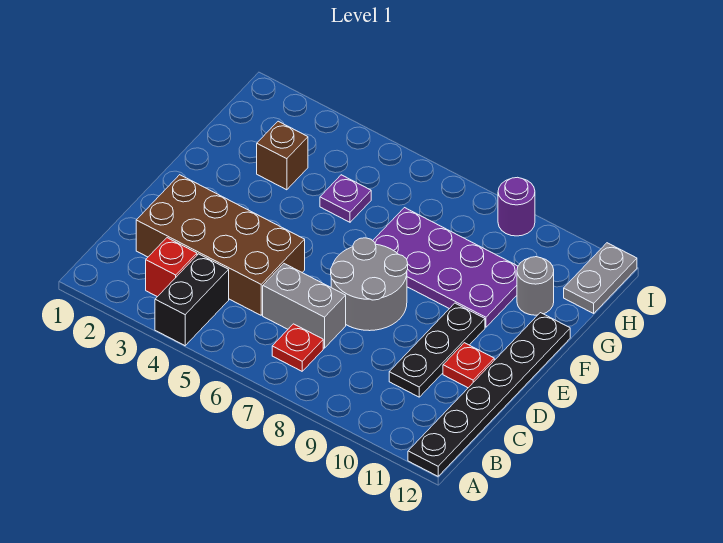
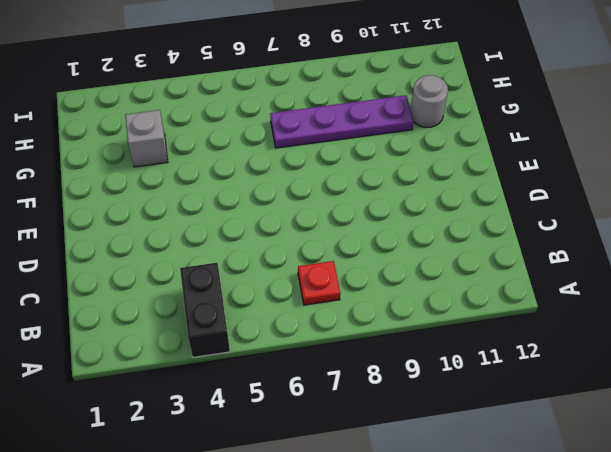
grey 1x1 brick [125,110,168,167] -> brown 1x1 brick [257,121,308,190]
purple 1x4 plate [270,95,414,148] -> purple 2x4 plate [373,208,518,327]
none -> black 1x6 plate [408,313,570,476]
none -> red 1x1 brick [146,238,197,297]
none -> brown 2x4 brick [136,175,305,315]

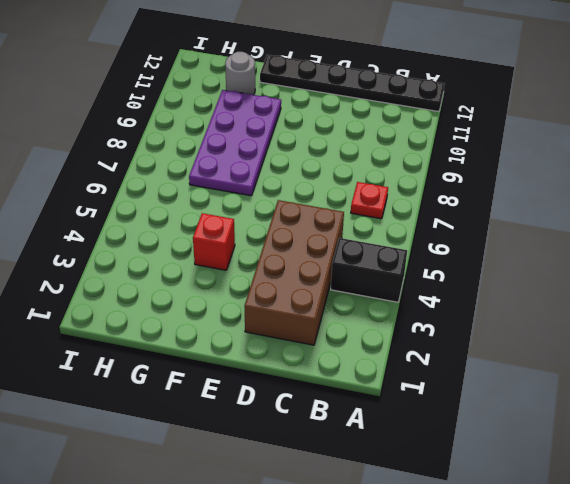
red 1x1 brick [193,213,235,270] -> red 1x1 brick moved to [146,238,197,297]
none -> grey 1x2 brick [263,264,346,348]
none -> black 1x3 plate [389,303,485,397]
none -> grey 2x2 round brick [331,238,408,331]

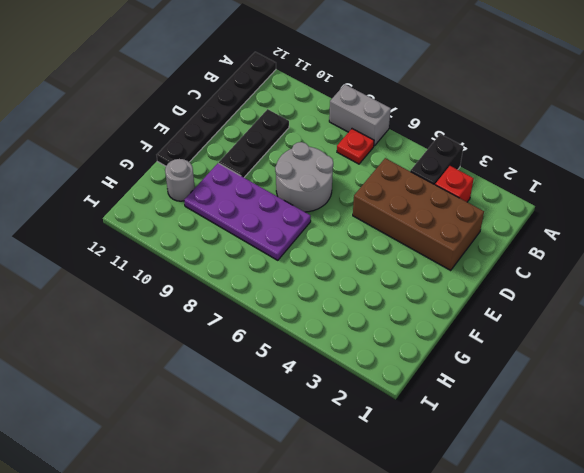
grey 1x2 brick [329,84,391,146] -> grey 1x2 brick moved to [263,264,346,348]
none -> red 1x1 plate [443,343,494,388]
none -> brown 1x1 brick [257,121,308,190]
none -> purple 1x1 plate [320,175,371,222]

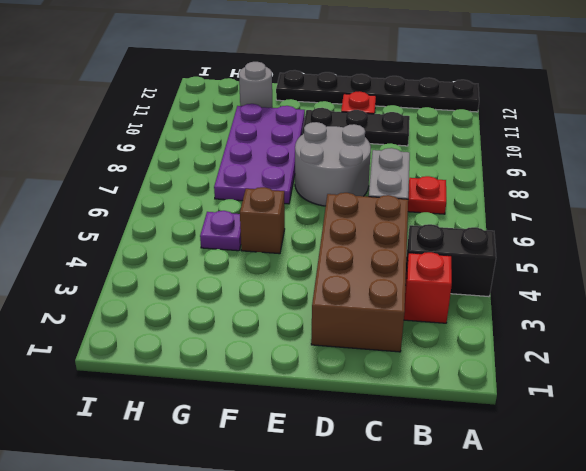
brown 1x1 brick [240,187,285,254] -> brown 1x1 brick moved to [257,121,308,190]
none -> grey 1x2 plate [564,243,637,313]
none -> purple 1x1 round brick [498,177,535,236]

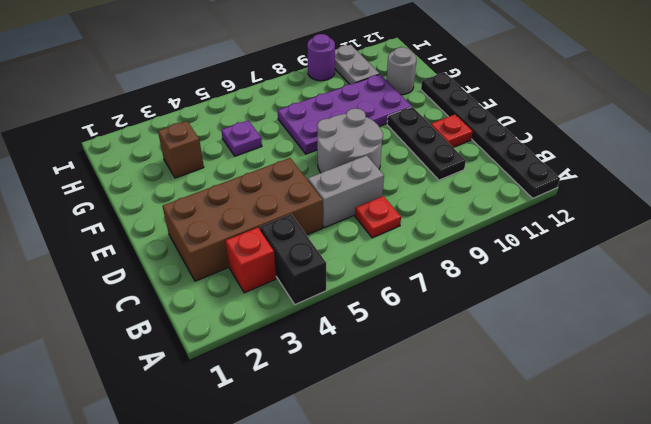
grey 1x2 plate [335,45,379,84] -> grey 1x2 plate moved to [564,243,637,313]

